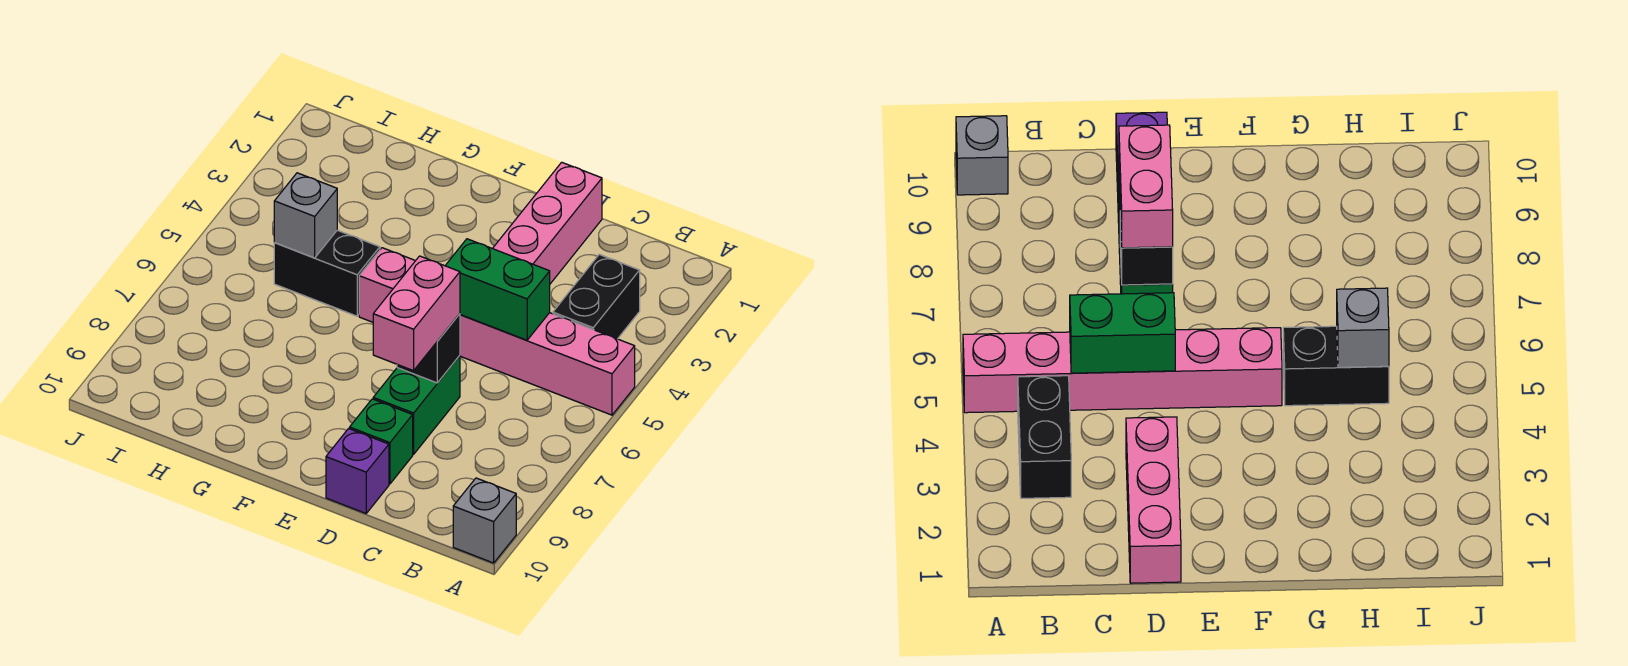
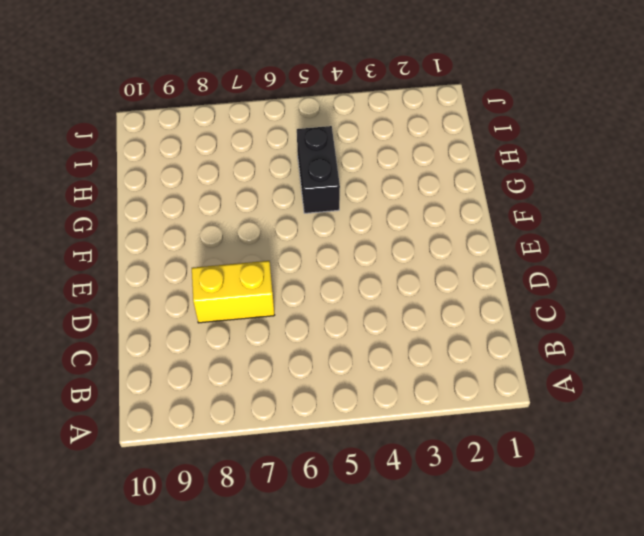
yellow 1x2 brick [192,261,274,323] -> green 1x2 brick [373,356,460,454]
none -> pink 1x6 brick [359,248,635,415]
none -> grey 1x1 brick [453,478,516,563]
none -> black 1x2 brick [553,255,640,339]

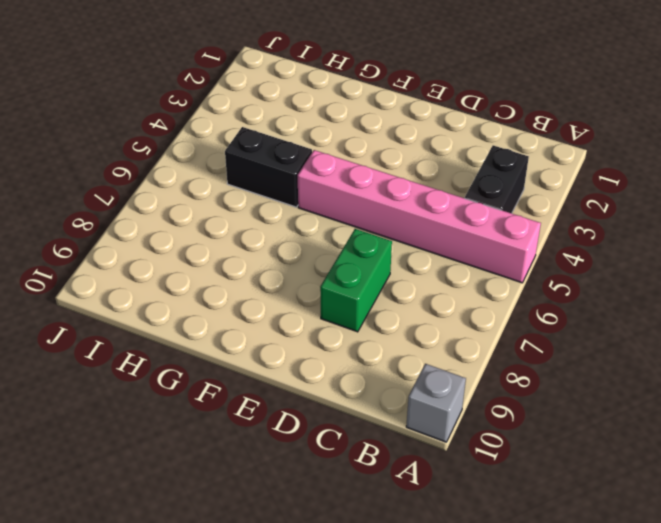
none -> pink 1x3 brick [492,162,602,284]
none -> green 1x1 brick [350,399,413,484]
none -> purple 1x1 brick [326,429,389,513]

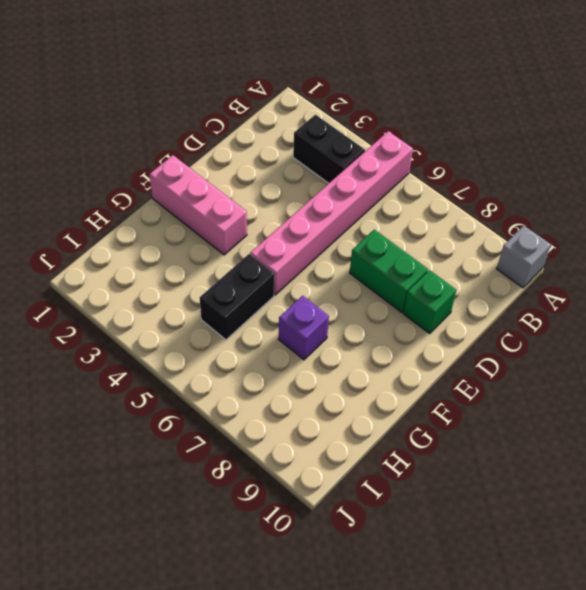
pink 1x3 brick [149,155,247,255] -> pink 1x3 brick moved to [492,162,602,284]
purple 1x1 brick [278,296,329,360] -> purple 1x1 brick moved to [326,429,389,513]
none -> green 1x2 brick [445,239,550,340]
none -> black 1x1 brick [397,314,460,383]
none -> grey 1x1 brick [274,173,337,258]

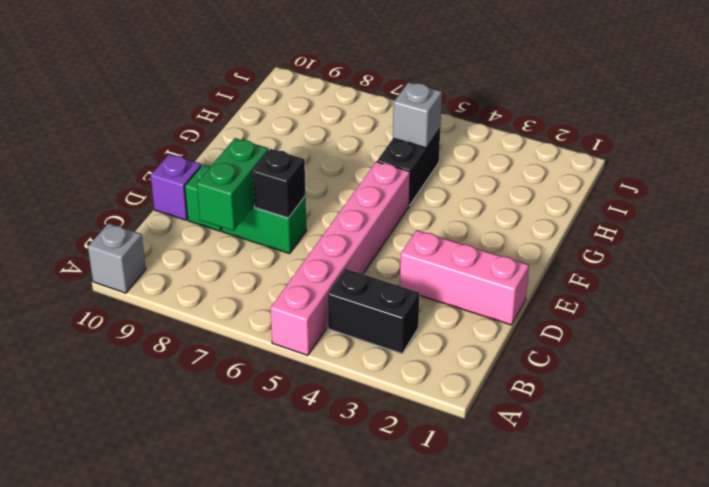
green 1x2 brick [197,138,269,231] -> green 1x2 brick moved to [445,239,550,340]
none -> pink 1x2 brick [373,256,460,371]

